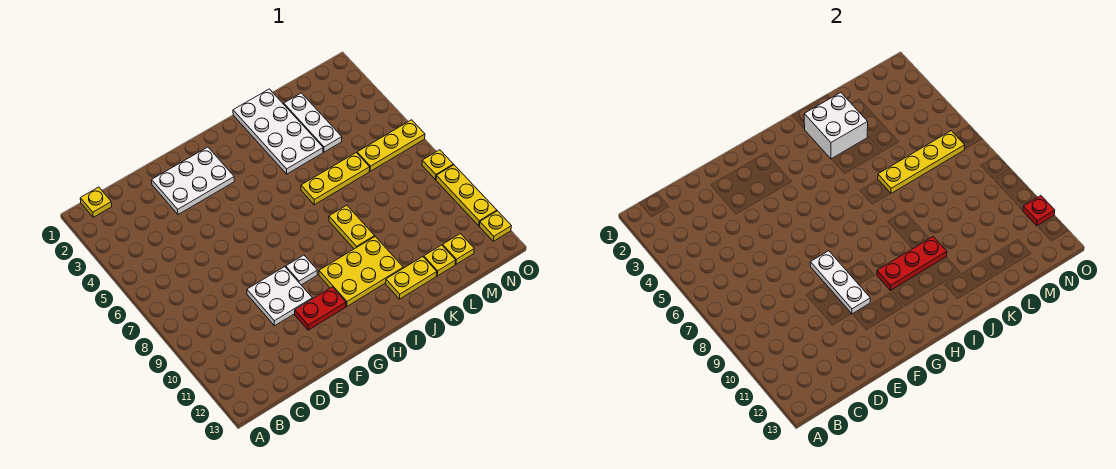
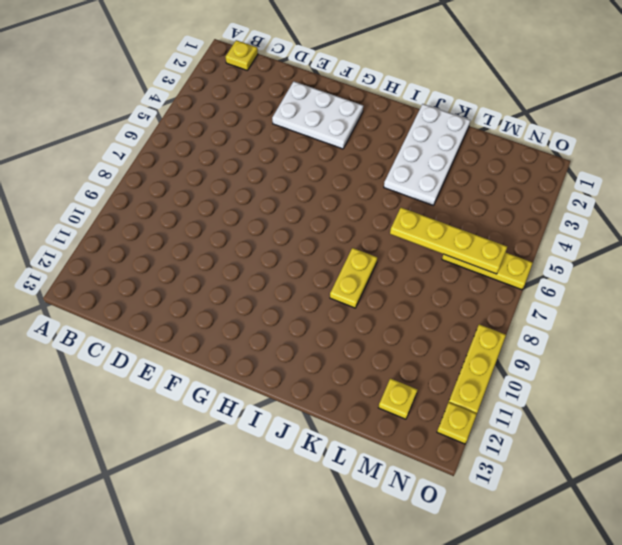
none -> white 2x2 plate [247,267,312,326]
none -> red 1x2 plate [295,287,346,330]
none -> white 1x1 plate [286,255,317,285]

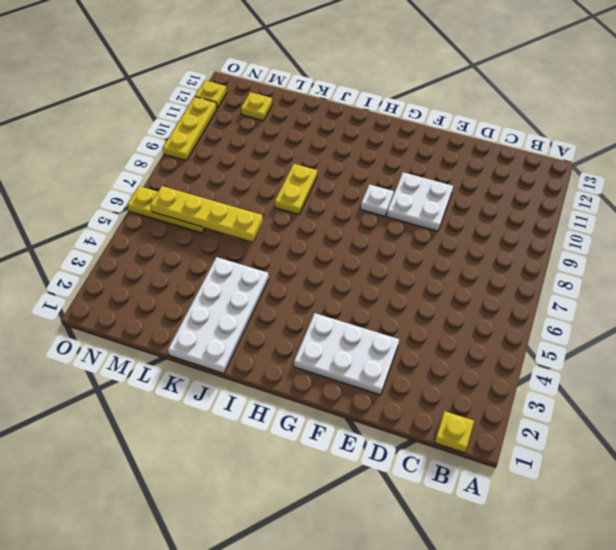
none -> red 1x2 plate [295,287,346,330]
none -> yellow 2x3 plate [319,237,403,306]
none -> yellow 1x3 plate [301,153,370,205]

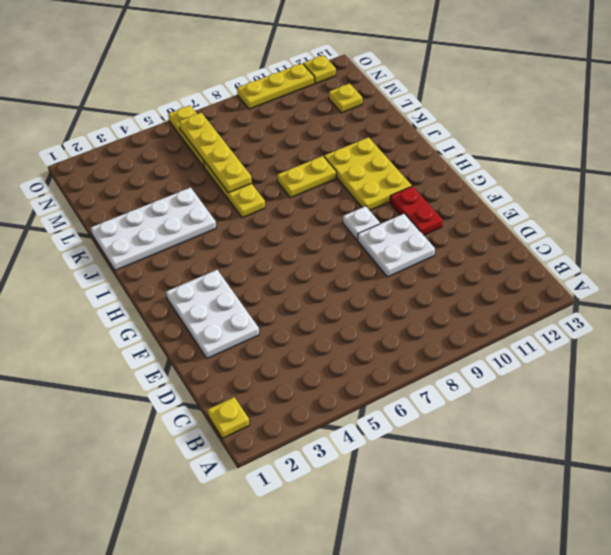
none -> yellow 1x2 plate [386,257,437,299]
none -> white 1x3 plate [284,93,342,152]
none -> yellow 1x1 plate [424,245,456,276]

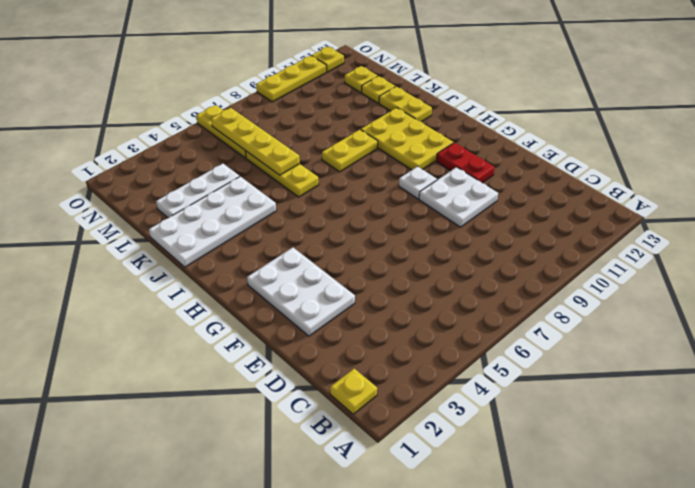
none -> yellow 1x1 plate [422,150,453,180]
none -> white 1x3 plate [810,251,870,314]
none -> red 1x3 plate [877,237,947,290]

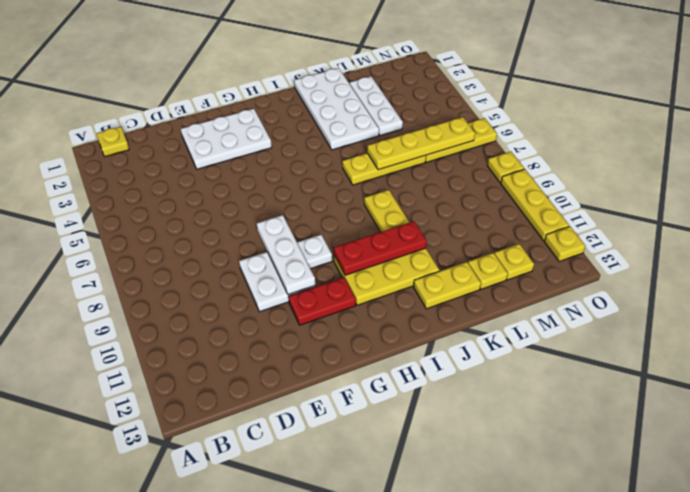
none -> white 2x2 brick [804,93,868,159]
none -> red 1x1 plate [1023,196,1055,226]

